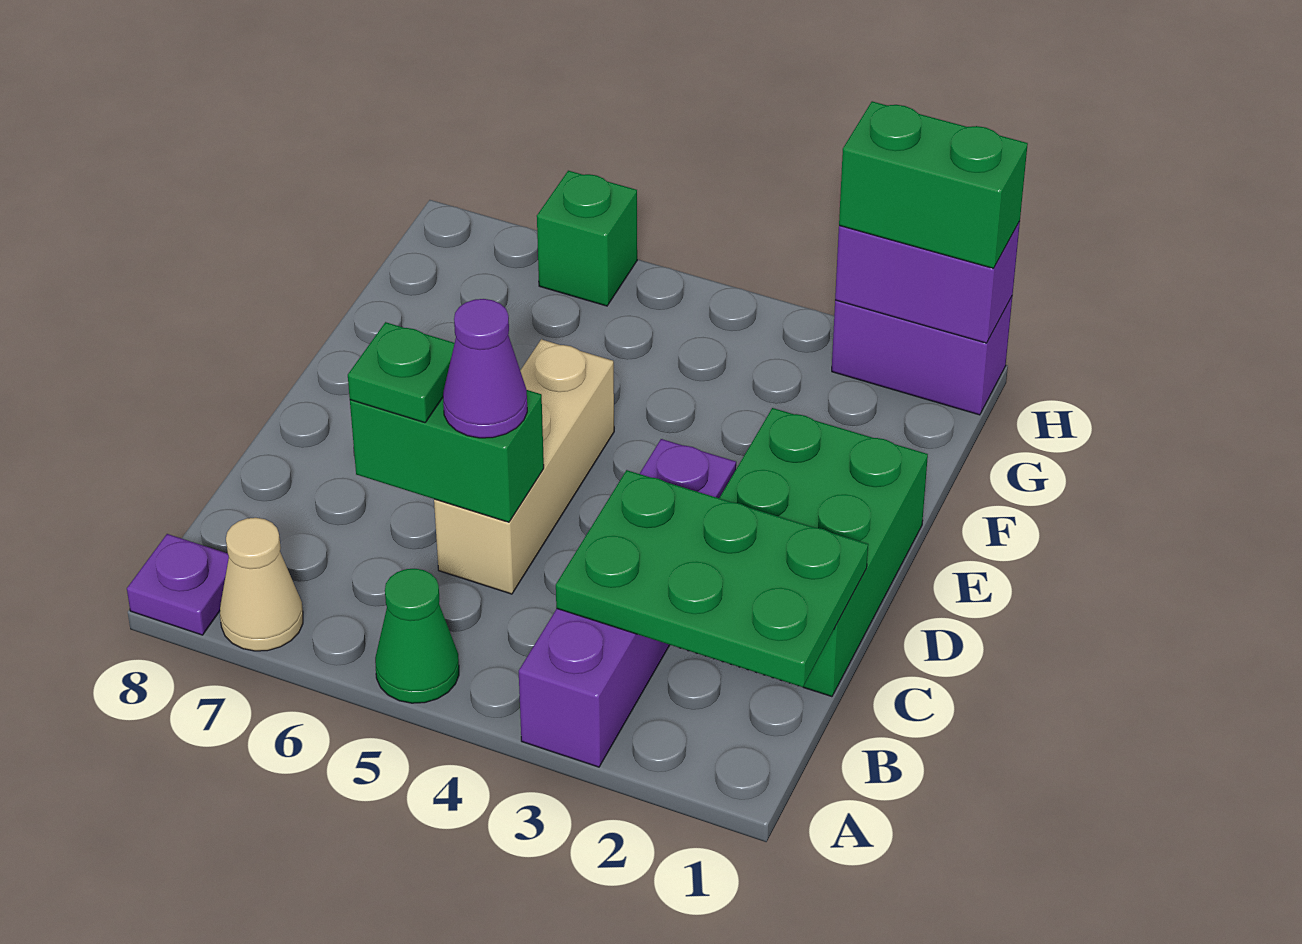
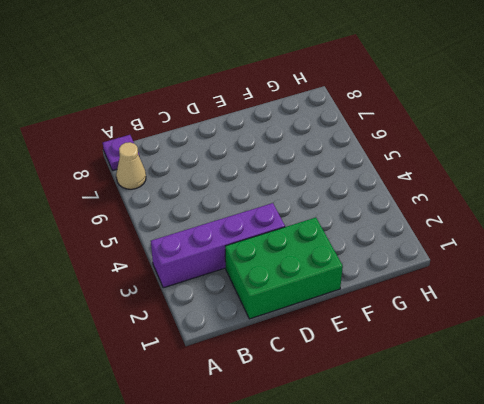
none -> green 1x1 cone [375,569,459,703]
none -> tan 1x3 brick [434,339,614,594]
none -> purple 1x2 brick [832,297,1012,415]

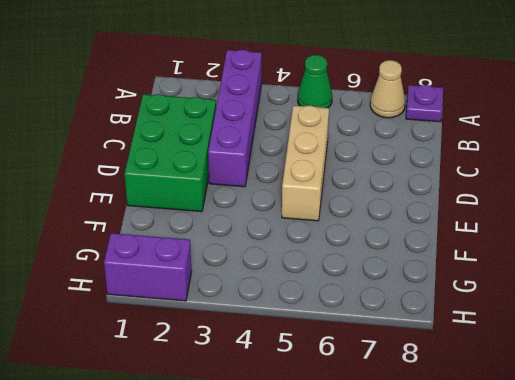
none -> green 1x1 brick [537,171,637,306]
none -> green 2x3 plate [556,470,868,687]
none -> green 1x2 brick [350,390,544,522]

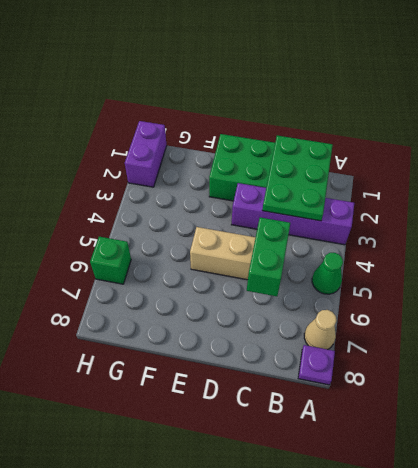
none -> purple 1x2 brick [835,221,1020,343]
none -> purple 1x1 cone [443,299,527,438]
none -> green 1x1 plate [348,322,455,423]

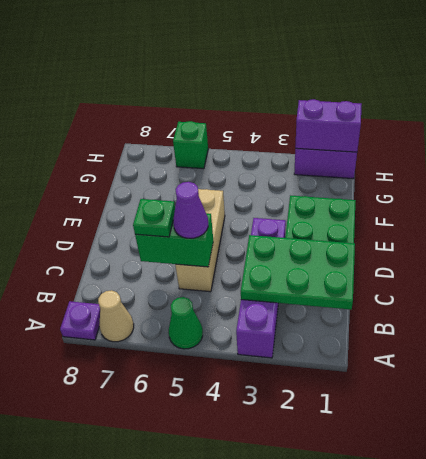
none -> green 1x2 brick [839,101,1028,268]

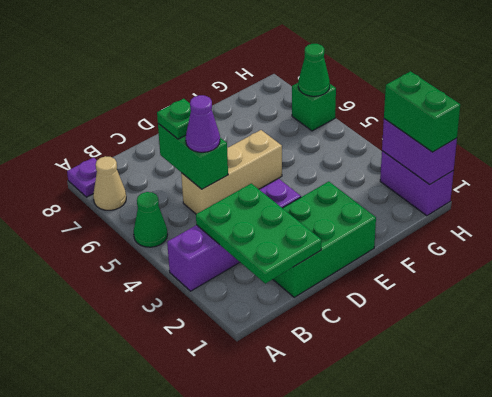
green 1x1 cone [298,44,330,96] -> none

